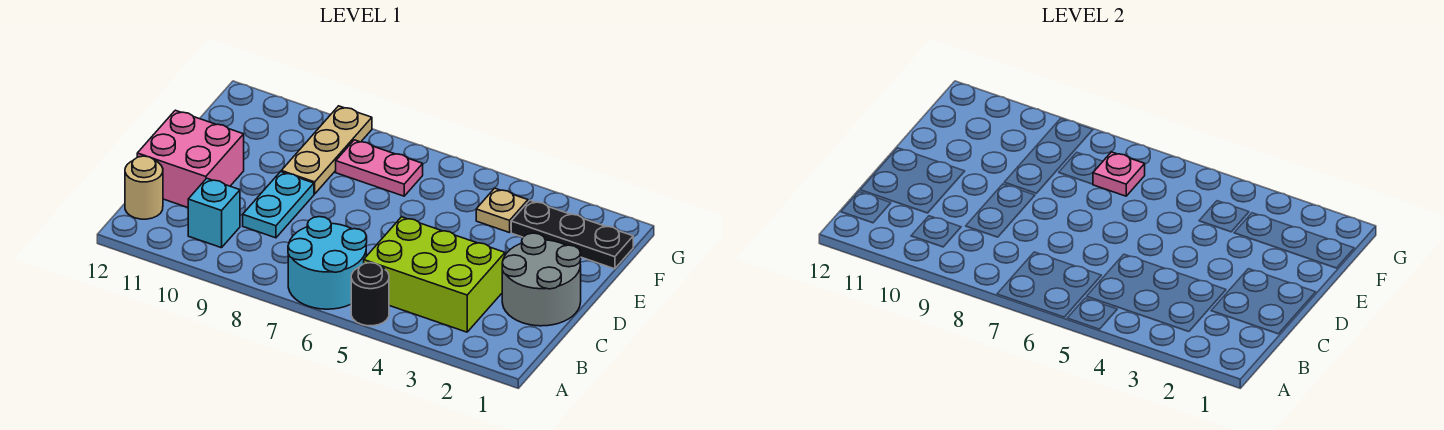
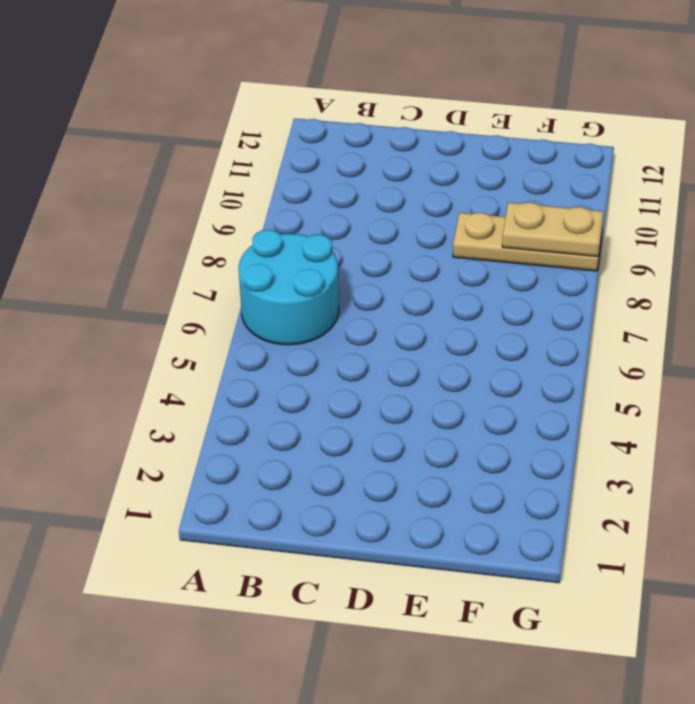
tan 1x2 plate [502,202,603,256] -> none
none -> black 1x1 round brick [351,263,389,326]
none -> lime 2x3 brick [364,217,505,332]
none -> cyan 1x1 brick [188,178,240,248]

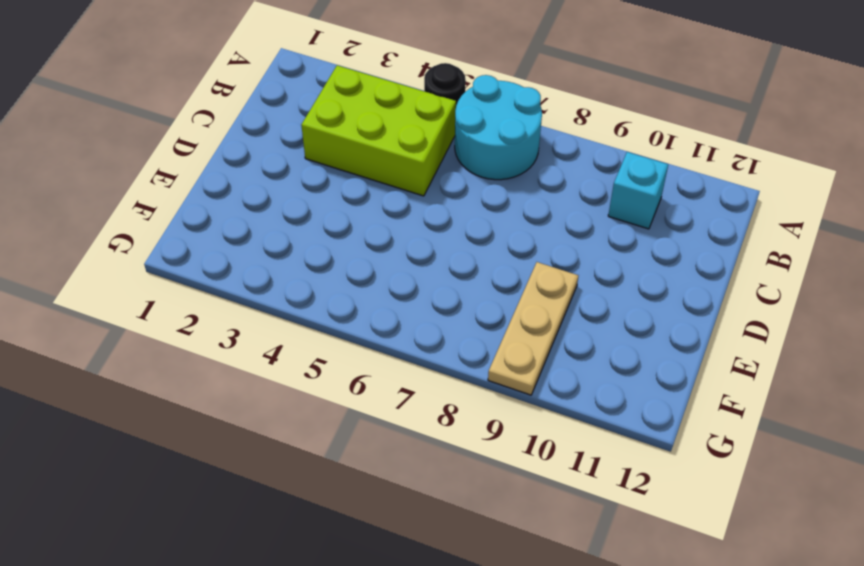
none -> tan 1x1 round brick [125,156,163,219]
none -> grey 2x2 round brick [502,233,581,326]
none -> cyan 1x2 plate [243,172,314,238]

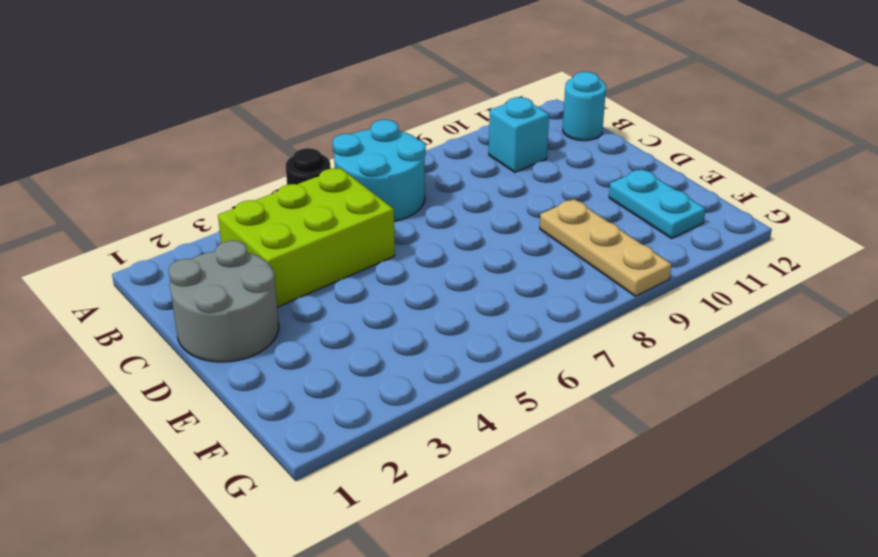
cyan 1x1 round brick [563,72,606,141] -> tan 1x1 round brick [125,156,163,219]
cyan 1x2 plate [609,169,705,238] -> cyan 1x2 plate moved to [243,172,314,238]
none -> pink 2x2 brick [137,110,244,207]
none -> black 1x3 plate [511,200,633,269]
none -> tan 1x1 plate [476,188,528,233]

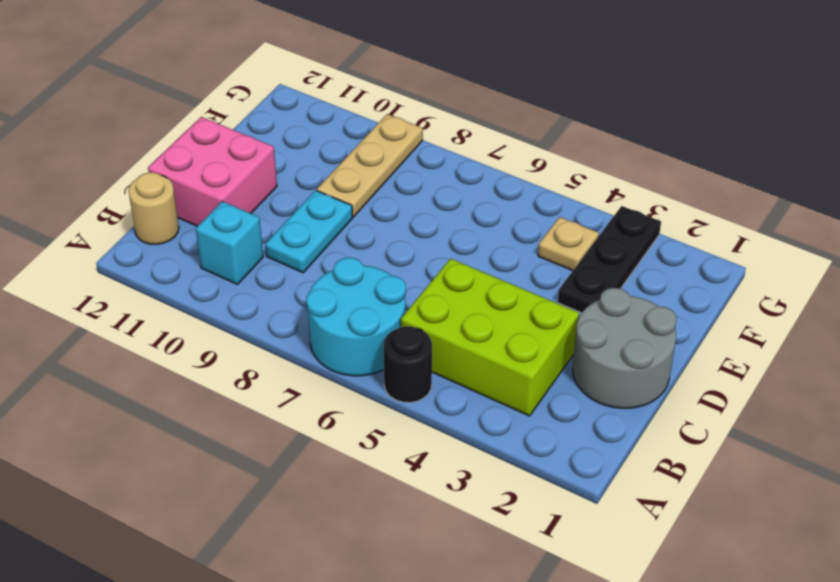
black 1x3 plate [558,206,661,313] -> black 1x3 plate turned to [511,200,633,269]
none -> pink 1x2 plate [336,140,423,196]
none -> pink 1x1 plate [1093,152,1145,196]

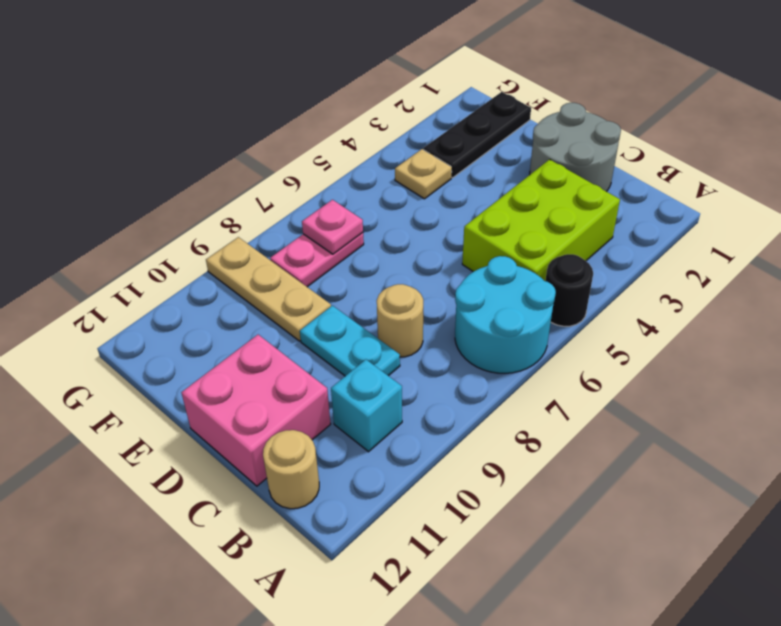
tan 1x1 round brick [377,284,423,357] -> none

